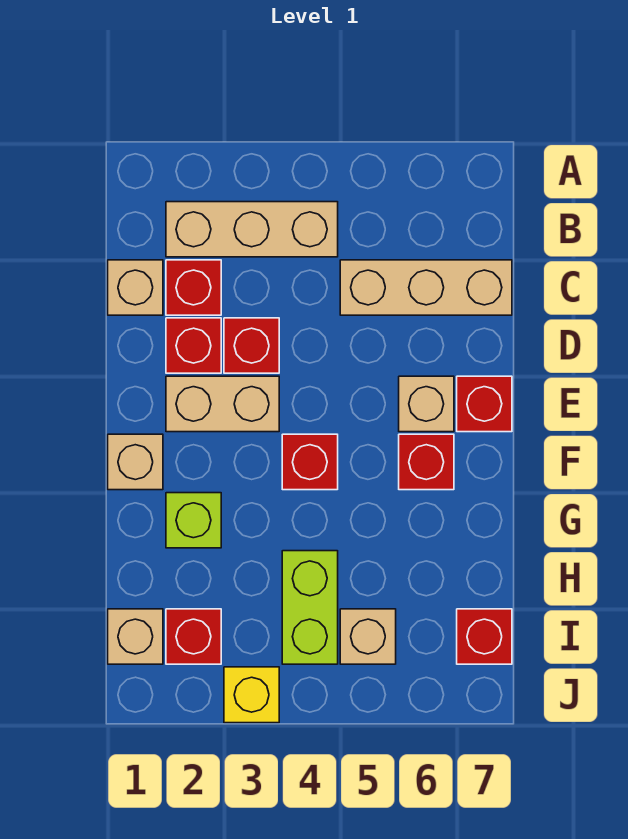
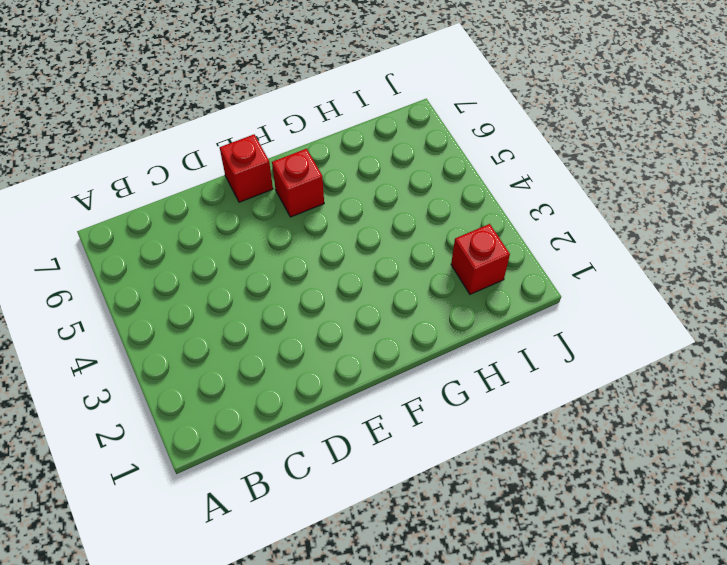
none -> tan 1x3 brick [166,202,338,257]
none -> tan 1x1 brick [108,260,163,315]
none -> red 1x1 brick [166,260,221,315]

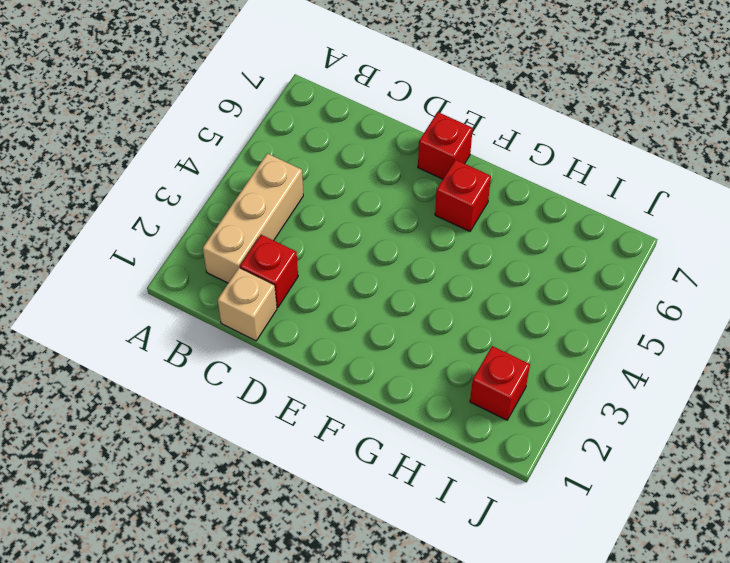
none -> tan 1x3 brick [340,260,512,315]
none -> red 1x1 brick [166,318,221,373]
none -> red 1x1 brick [224,318,279,373]

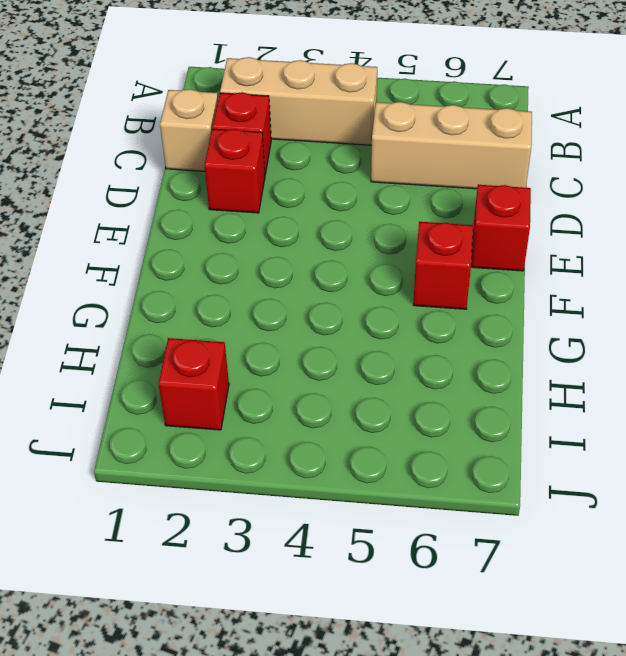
none -> red 1x1 brick [224,318,279,373]
none -> tan 1x2 brick [166,376,279,432]
none -> tan 1x1 brick [399,376,454,432]

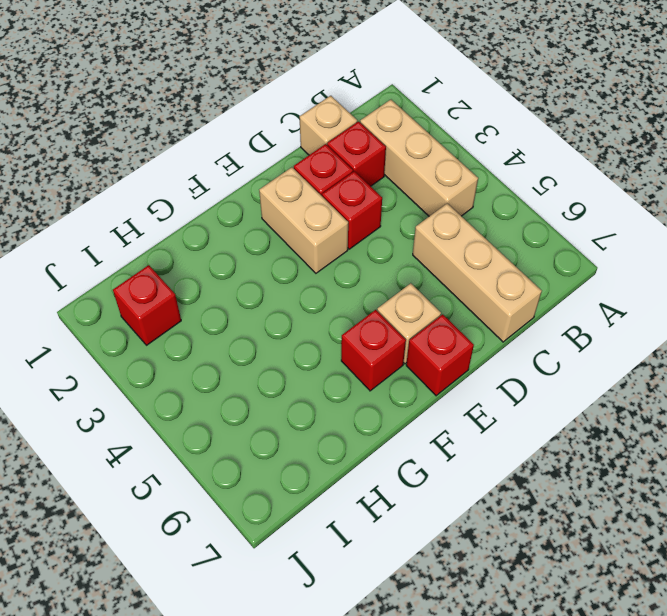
none -> tan 1x1 brick [108,434,163,490]
none -> red 1x1 brick [282,434,338,490]
none -> lime 1x1 brick [166,493,221,548]

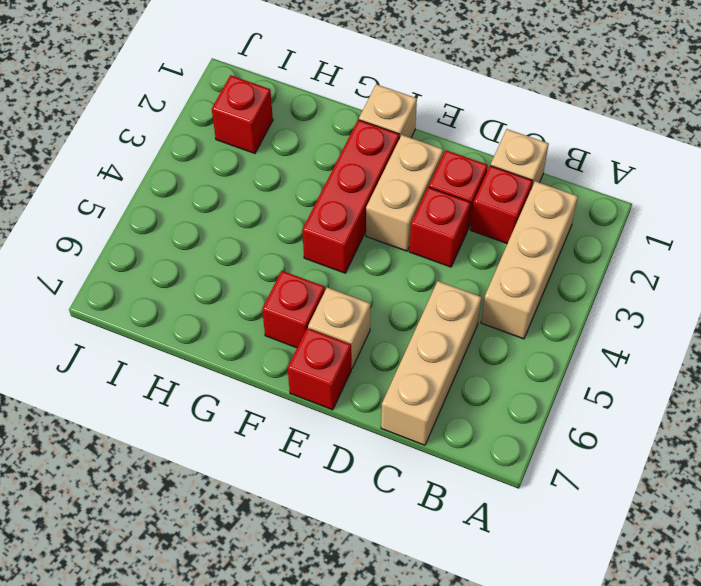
red 1x3 brick [302,120,399,273] -> red 1x1 brick [282,434,338,490]
none -> lime 1x1 brick [166,493,221,548]
none -> lime 1x2 brick [282,551,338,664]
none -> tan 1x1 brick [108,609,163,664]

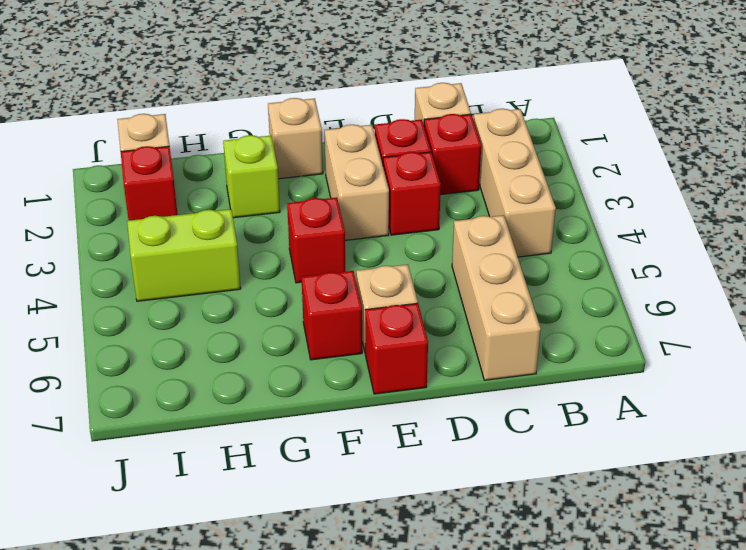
none -> tan 1x1 brick [340,609,396,664]
none -> red 1x1 brick [457,609,512,664]
none -> yellow 1x1 brick [224,667,279,723]

